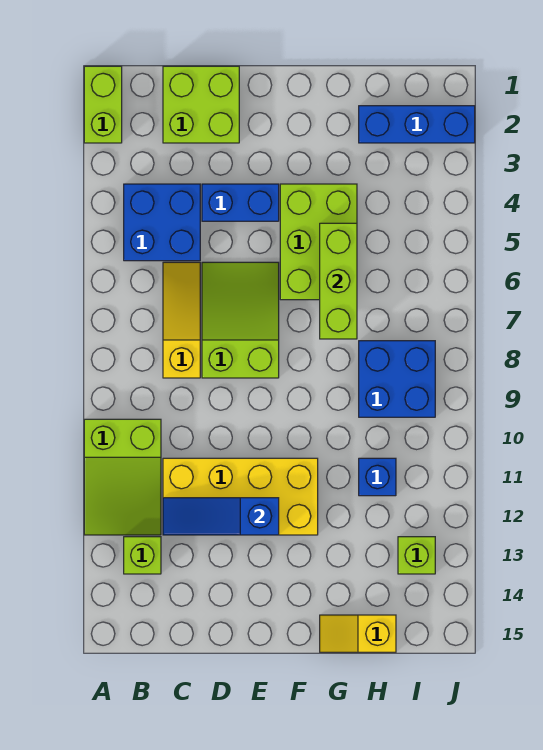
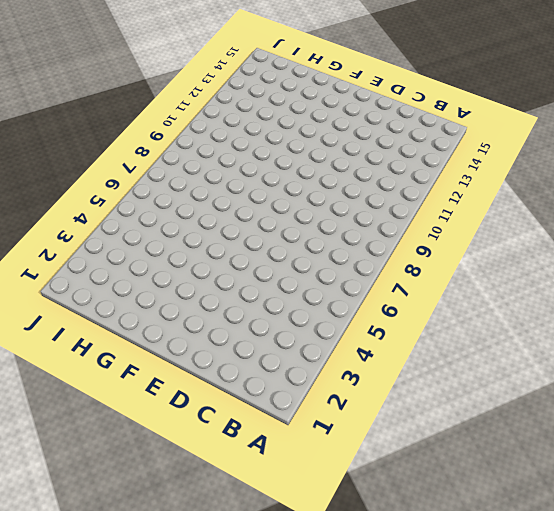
none -> lime 1x2 brick [84,66,122,143]
none -> lime 2x3 slope [84,419,161,535]
none -> blue 2x2 brick [124,184,200,261]

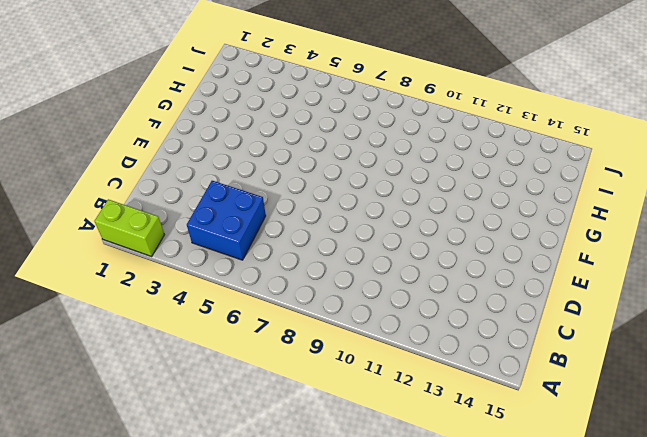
none -> lime 2x3 slope [84,419,161,535]
none -> lime 1x1 brick [124,537,161,574]
none -> lime 2x2 brick [163,66,239,143]

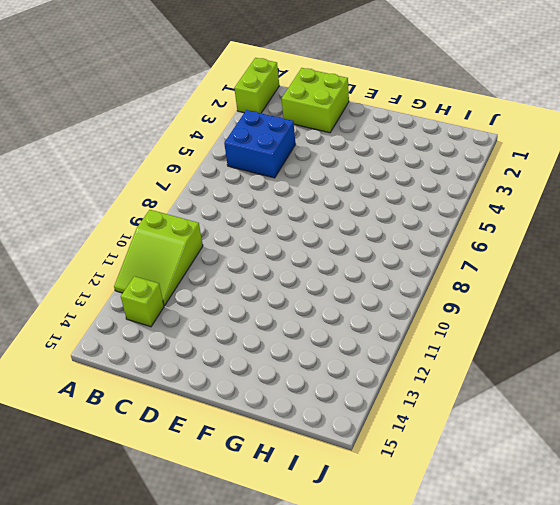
none -> yellow 1x3 slope [163,262,200,378]
none -> yellow 2x4 brick [163,458,318,535]
none -> blue 1x2 brick [202,184,279,221]

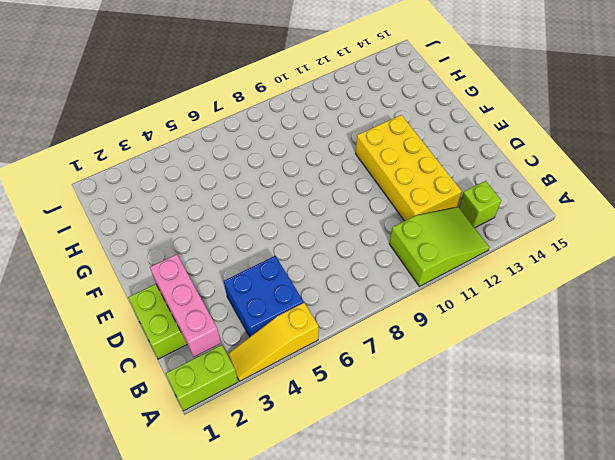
yellow 1x3 slope [227,303,319,381] -> yellow 1x3 slope moved to [163,262,200,378]
pink 1x3 brick [150,254,221,357] -> none
none -> blue 1x2 brick [202,184,279,221]
none -> lime 2x3 slope [202,262,279,378]
none -> lime 2x3 brick [280,184,357,300]

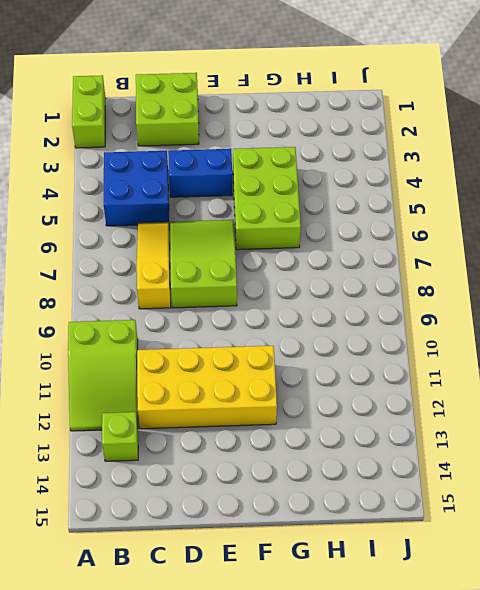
none -> yellow 1x2 slope [320,615,396,652]
none -> blue 1x3 brick [359,106,475,143]
none -> blue 2x2 brick [359,341,435,417]

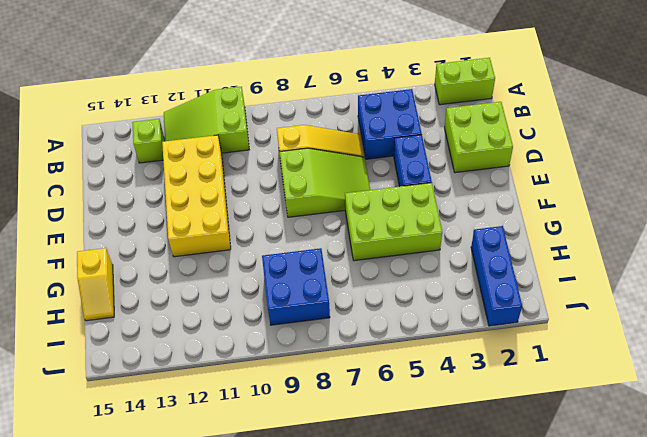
yellow 1x2 slope [77,248,114,321] -> yellow 1x2 slope turned to [320,615,396,652]
none -> blue 1x1 brick [359,458,396,496]
none -> lime 1x1 brick [398,537,435,574]
none -> blue 1x3 slope [163,498,279,535]

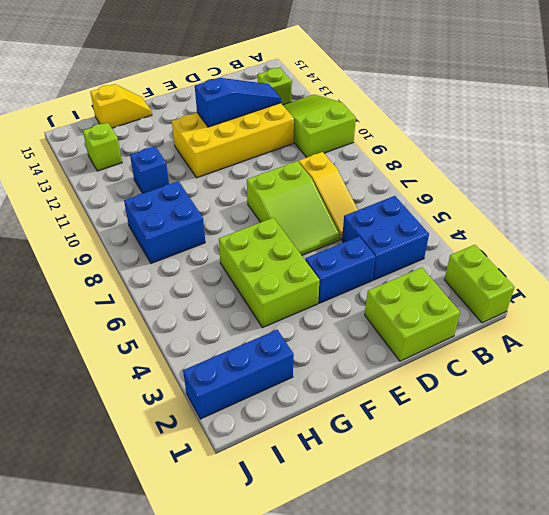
none -> lime 1x3 brick [320,223,357,339]

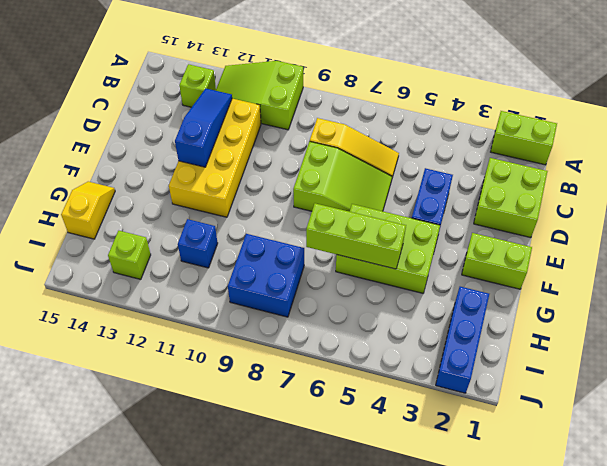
lime 1x2 brick [462,233,532,289] -> none
none -> blue 2x2 brick [124,184,200,261]

